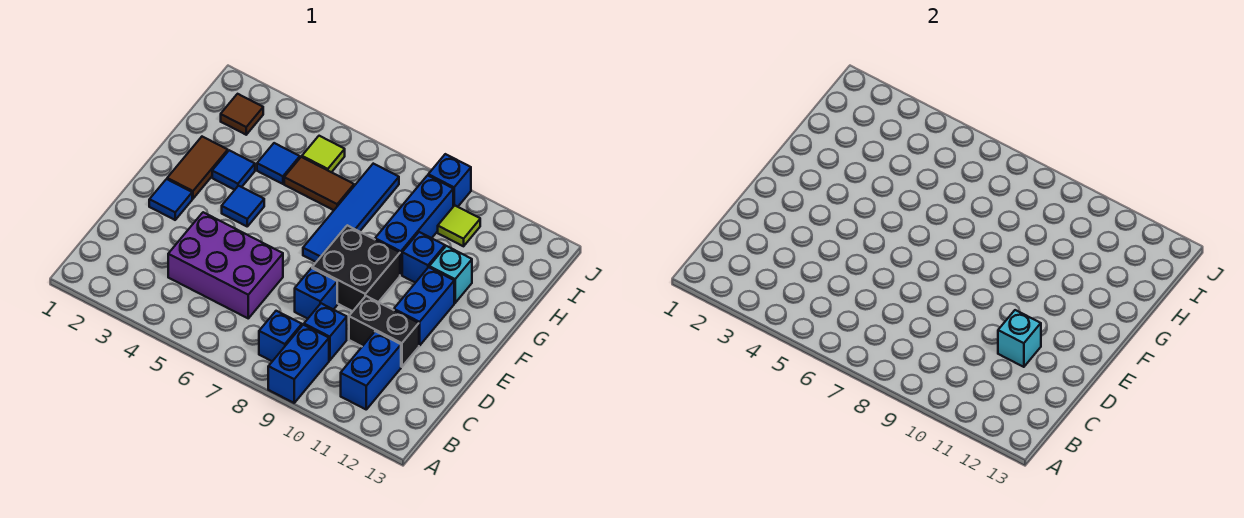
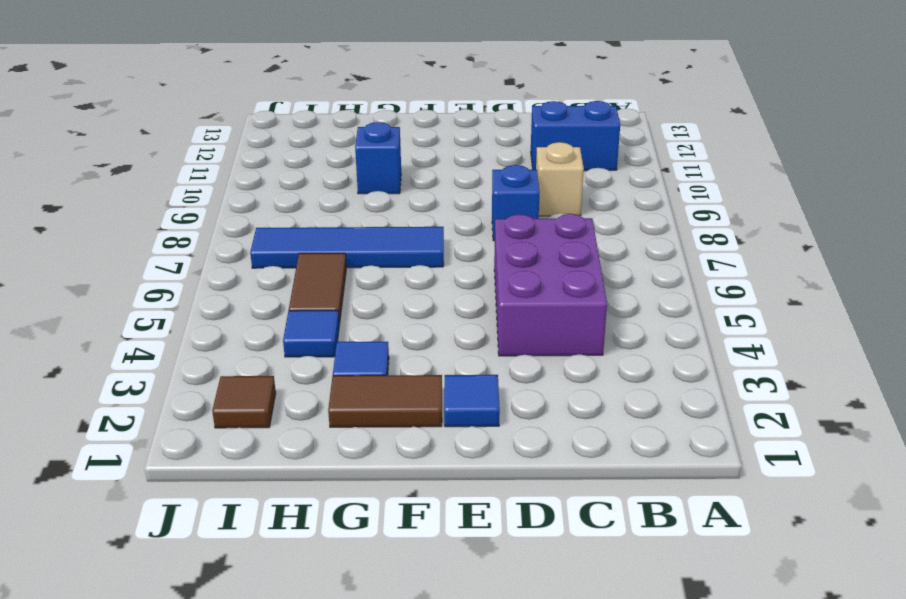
tan 1x1 brick [536,142,584,216] -> blue 1x1 brick [304,303,347,360]
none -> blue 1x2 brick [268,325,329,403]
none -> blue 1x1 brick [259,311,302,361]
none -> black 1x2 brick [349,296,419,367]

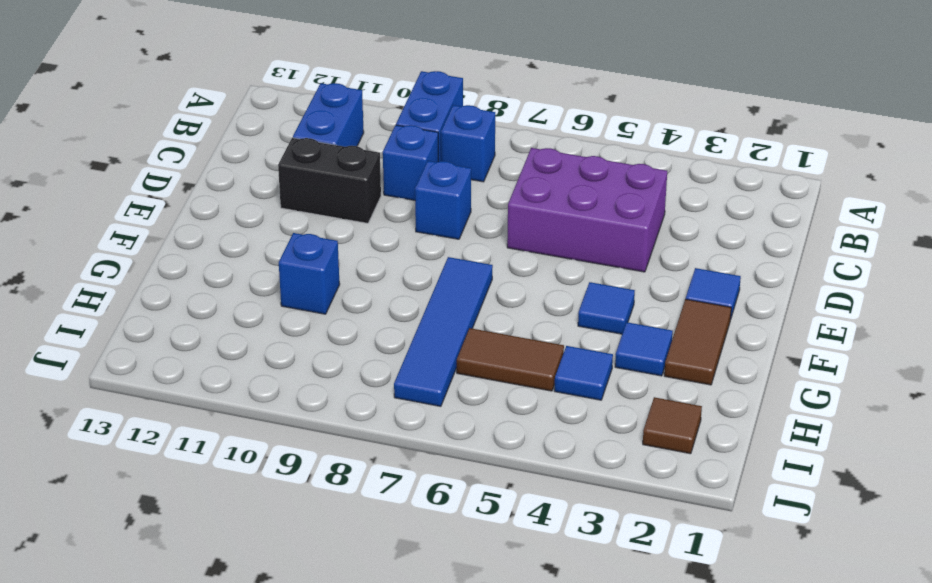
none -> black 2x2 brick [312,225,400,311]
none -> blue 1x2 brick [394,267,454,346]
none -> blue 1x3 brick [375,175,453,275]

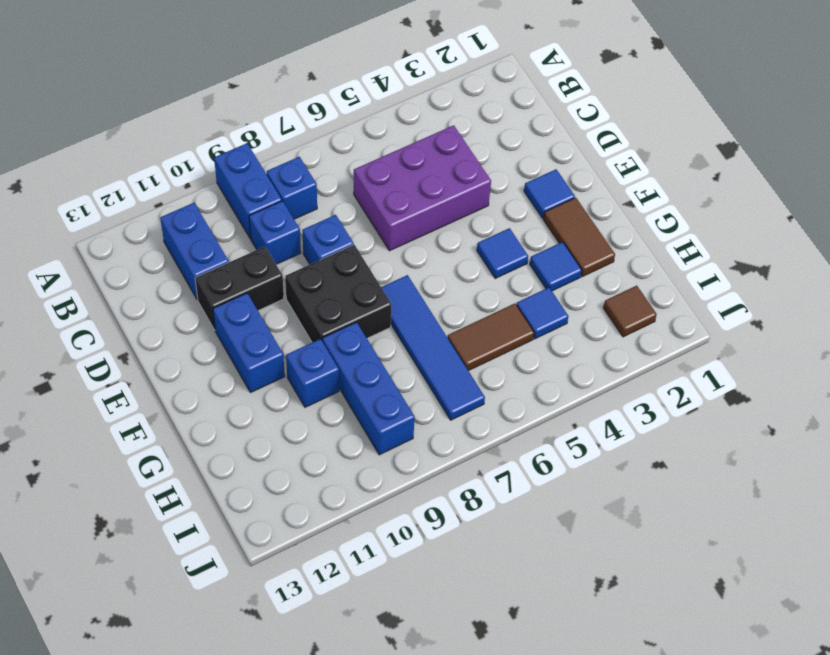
none -> cyan 1x1 brick [429,246,472,303]
none -> lime 1x1 tile [302,136,345,172]
none -> lime 1x1 tile [438,205,480,246]

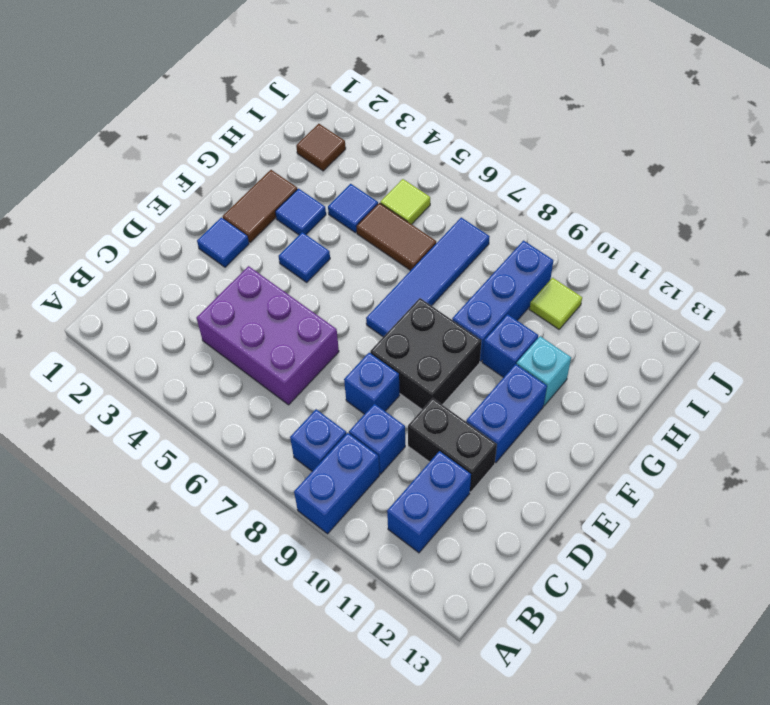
none -> blue 1x1 brick [428,154,471,207]
none -> cyan 1x1 brick [998,310,1041,367]

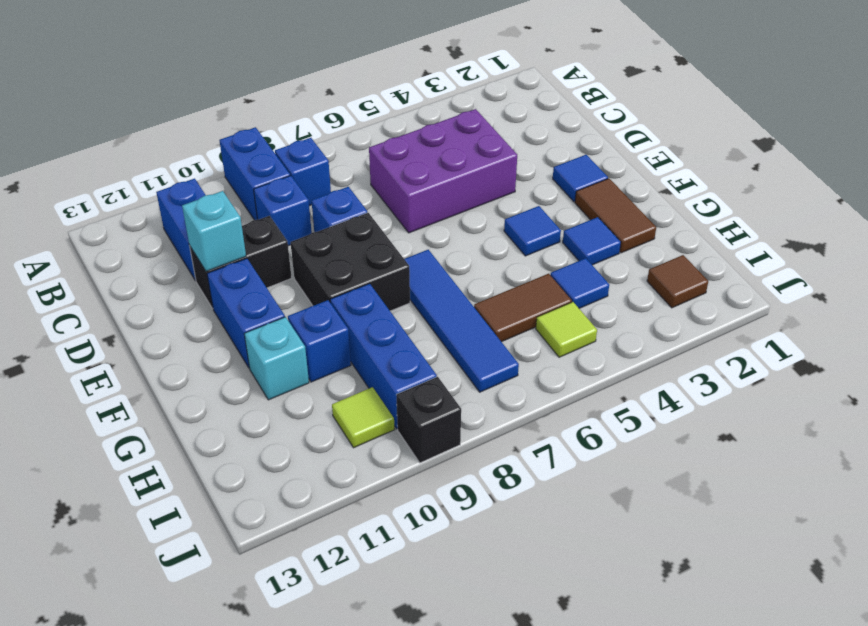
black 1x1 brick [397,377,461,463] -> blue 1x1 brick [428,154,471,207]

